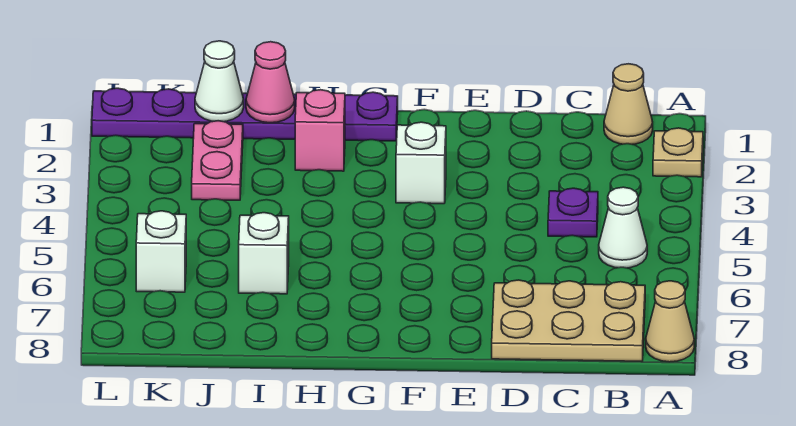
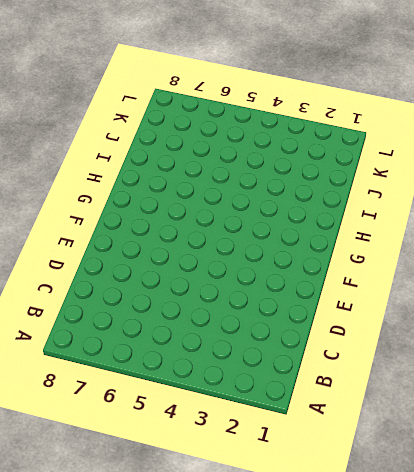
none -> tan 1x1 plate [653,128,703,177]
none -> tan 1x1 cone [646,281,694,362]
none -> tan 1x1 cone [604,64,653,144]

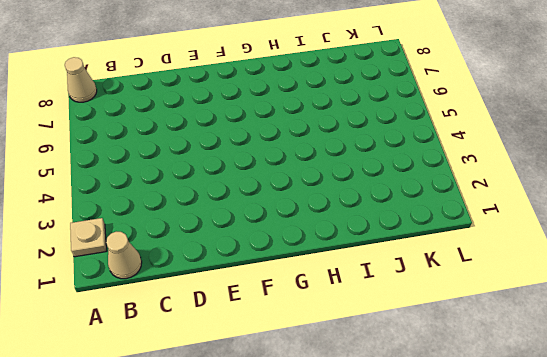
none -> white 1x1 cone [599,187,647,268]
none -> tan 2x3 plate [492,280,645,361]
none -> purple 1x1 plate [548,188,598,237]

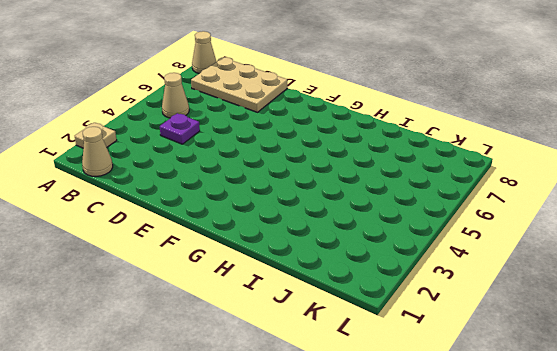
tan 1x1 cone [162,73,189,118] -> white 1x1 cone [599,187,647,268]
none -> white 1x1 brick [396,122,446,204]
none -> purple 1x6 plate [92,88,398,141]
none -> pink 1x1 brick [295,90,345,171]

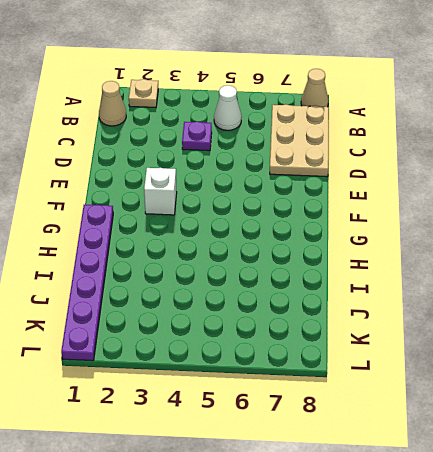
none -> pink 1x1 brick [295,90,345,171]
none -> white 1x1 brick [239,213,289,294]
none -> pink 1x2 plate [192,121,243,200]

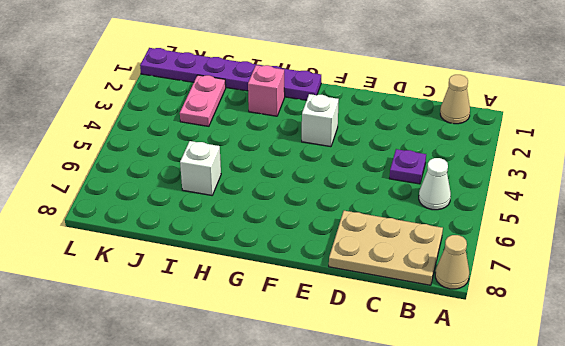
none -> tan 1x1 plate [653,128,703,177]
none -> white 1x1 brick [136,211,186,292]
none -> pink 1x1 cone [246,42,295,123]

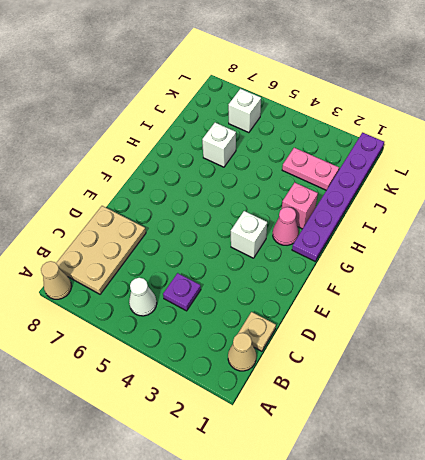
tan 1x1 plate [238,312,276,351] -> tan 1x1 plate moved to [653,128,703,177]
pink 1x1 cone [273,207,299,245] -> pink 1x1 cone moved to [246,42,295,123]
none -> white 1x1 cone [195,41,244,122]

